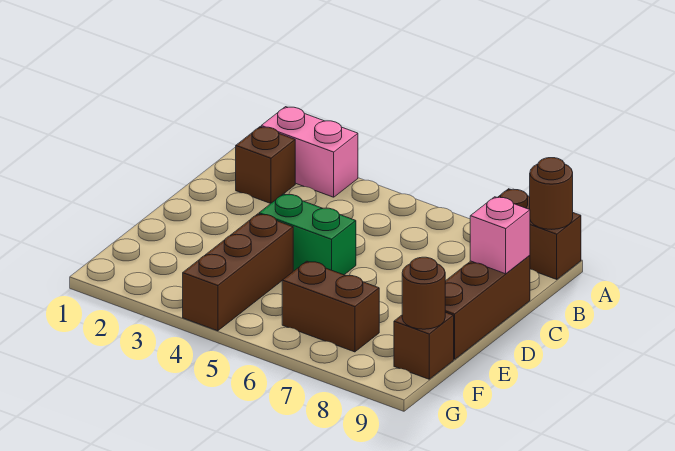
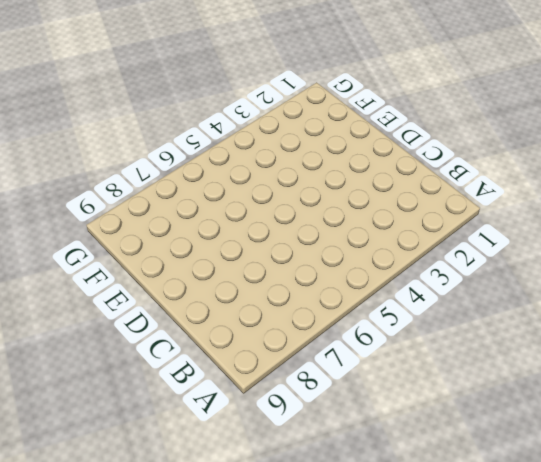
none -> pink 1x2 brick [261,107,358,197]
none -> brown 1x2 brick [497,189,581,279]

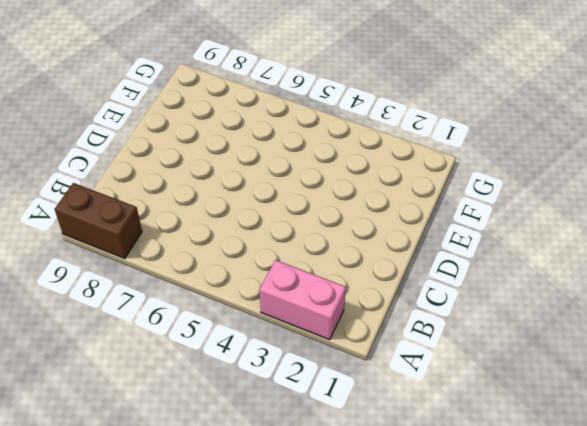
none -> brown 1x1 brick [236,127,295,203]
none -> brown 1x3 brick [445,255,530,359]

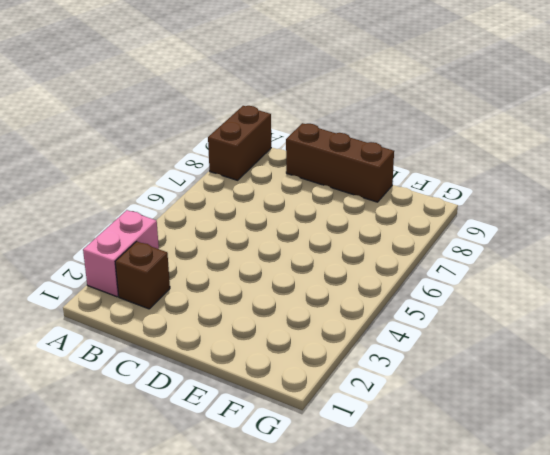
none -> green 1x2 brick [259,194,356,275]
none -> brown 1x3 brick [183,214,293,331]

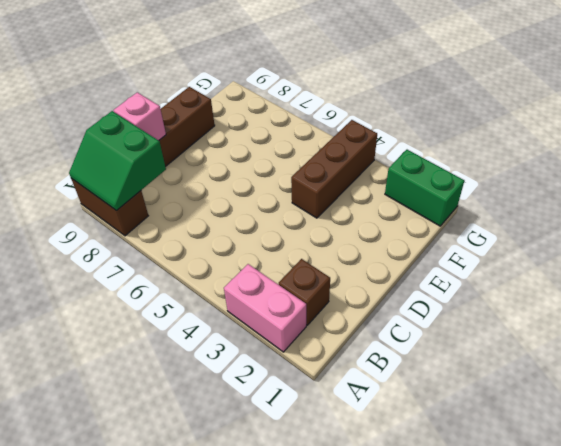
green 2x2 slope [69,111,166,211] -> brown 1x1 round brick [530,158,573,229]
green 1x2 brick [385,150,464,226] -> green 1x2 brick moved to [259,194,356,275]
none -> brown 1x2 brick [282,261,379,352]
none -> brown 1x1 brick [394,312,454,379]

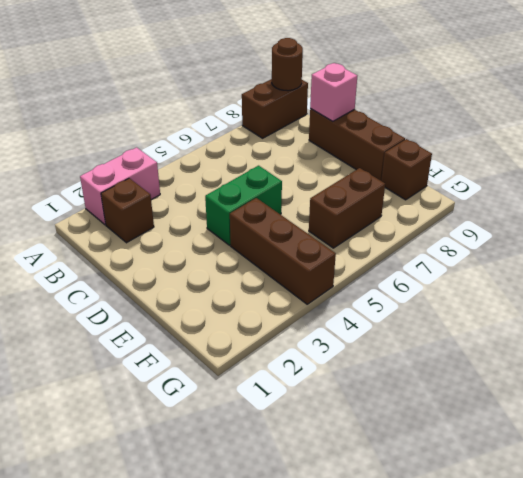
none -> brown 1x1 round brick [402,257,445,329]

